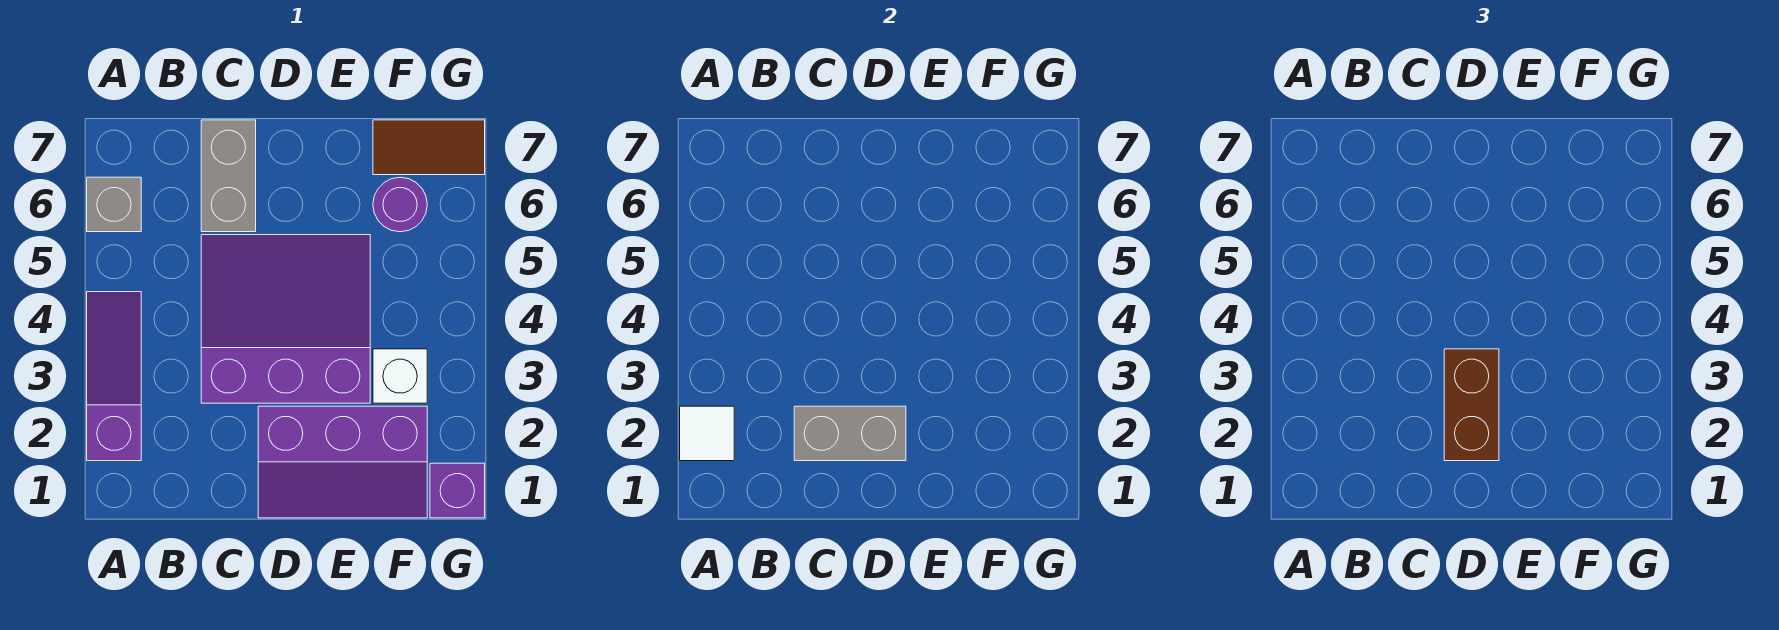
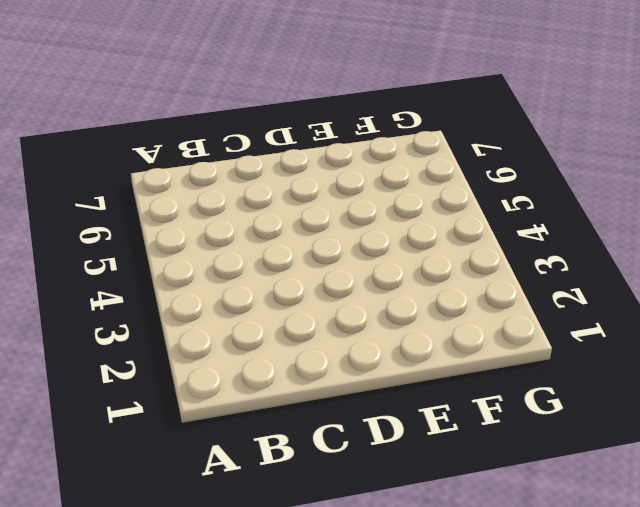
none -> purple 1x3 slope [87,292,141,461]
none -> grey 1x1 brick [87,177,141,232]
none -> purple 3x3 slope [201,235,370,403]

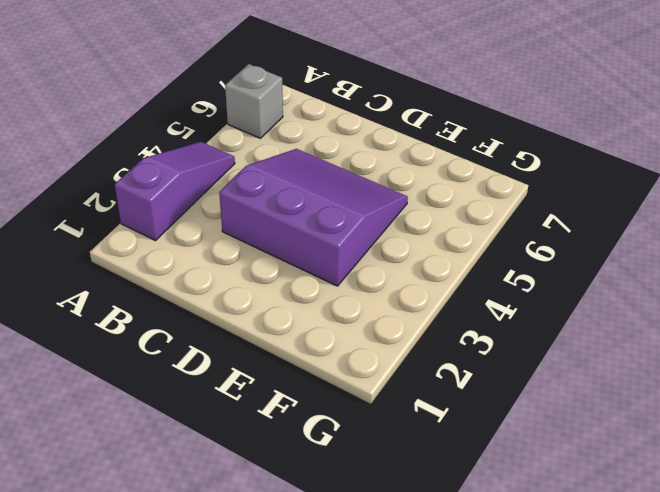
none -> grey 1x2 brick [201,120,256,232]
none -> purple 2x3 slope [258,406,427,518]
none -> white 1x1 brick [373,349,427,403]

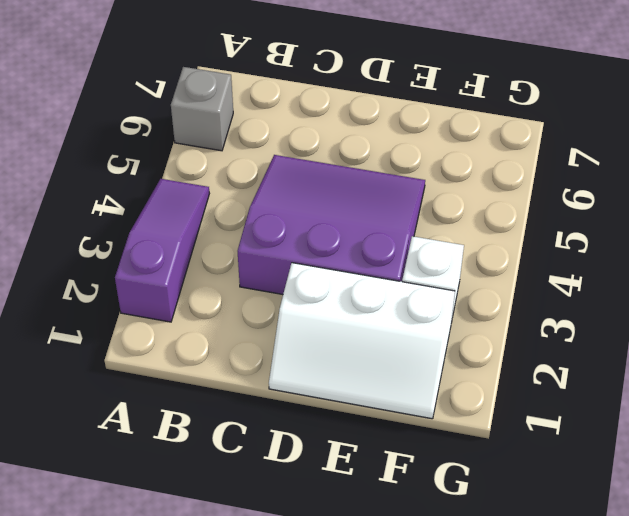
white 2x3 slope [269,263,455,419] -> purple 2x3 slope [258,406,427,518]
none -> grey 1x2 brick [201,120,256,232]
none -> purple 1x1 round brick [373,177,427,232]
none -> brown 1x2 tile [373,120,485,175]

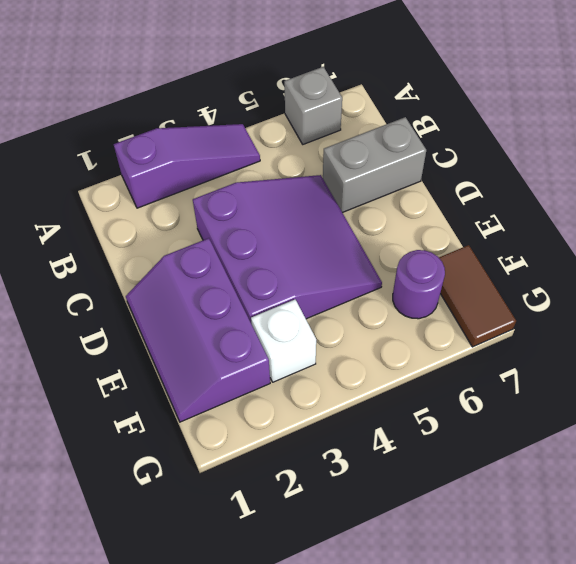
none -> purple 1x1 brick [430,463,485,518]
none -> white 1x1 tile [680,406,734,461]
none -> grey 1x2 brick [794,406,906,461]

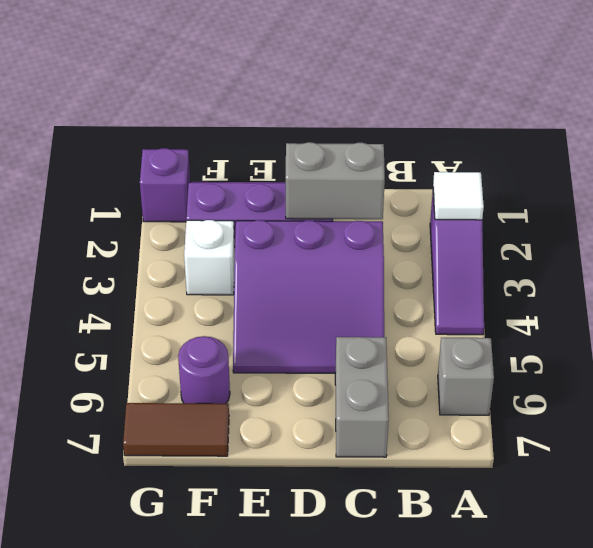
none -> brown 1x2 brick [1444,349,1499,461]

